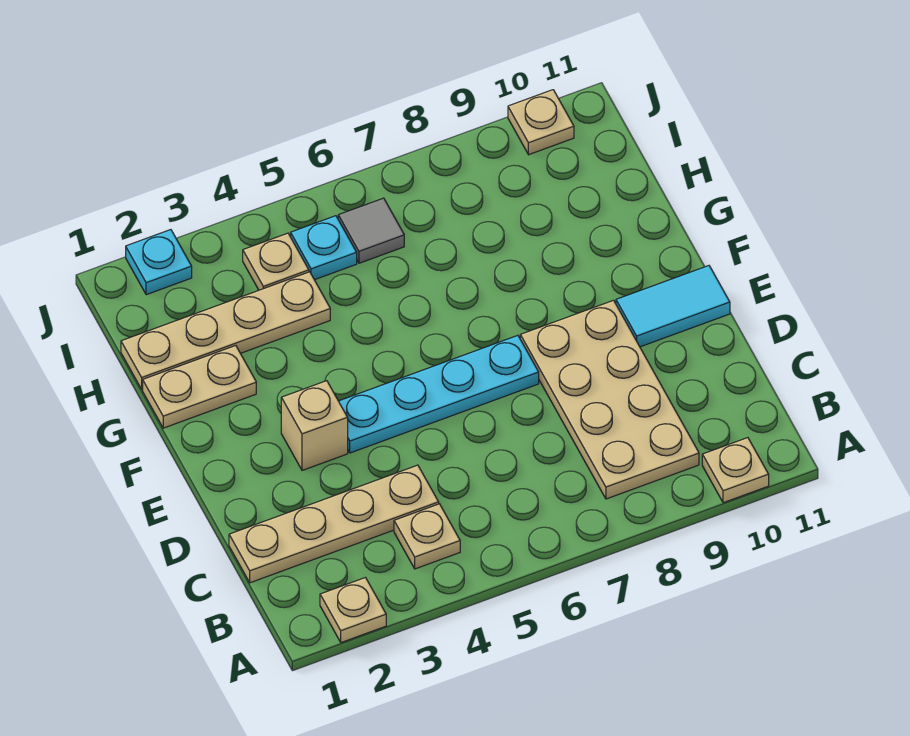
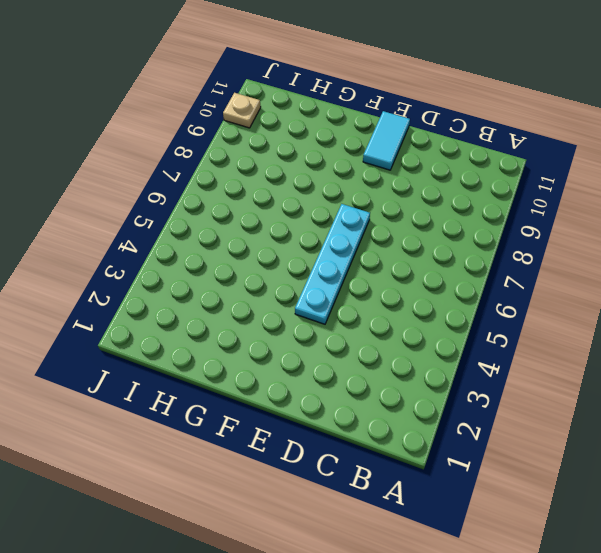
none -> tan 1x1 plate [320,578,386,643]
none -> tan 1x1 plate [702,438,769,503]
none -> tan 1x1 plate [394,504,460,569]

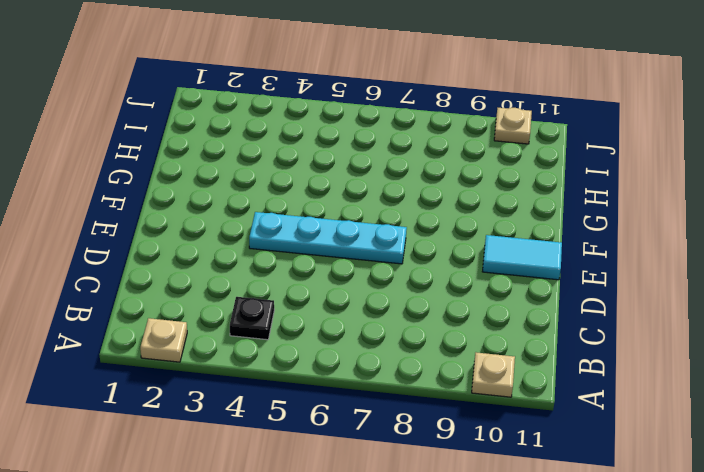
black 1x1 plate [230,297,274,340] -> tan 1x1 plate [394,504,460,569]
none -> tan 2x4 plate [520,300,699,499]
none -> tan 1x4 plate [229,465,439,583]
none -> tan 1x1 brick [281,381,348,470]

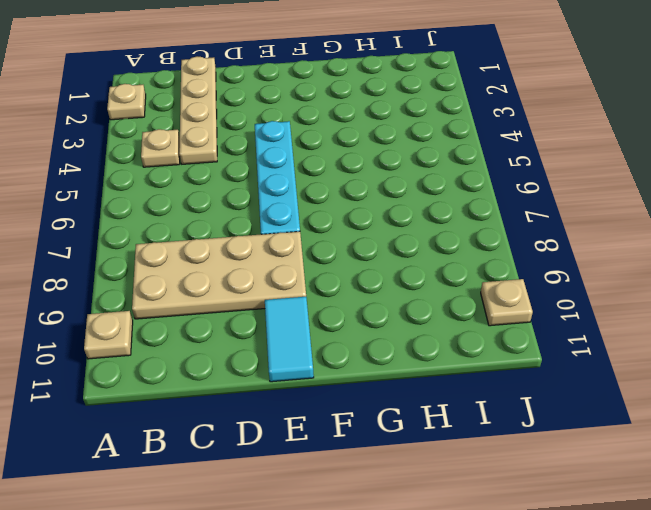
none -> tan 1x1 brick [281,381,348,470]
none -> tan 1x2 plate [143,346,256,428]
none -> tan 1x4 plate [121,272,330,389]

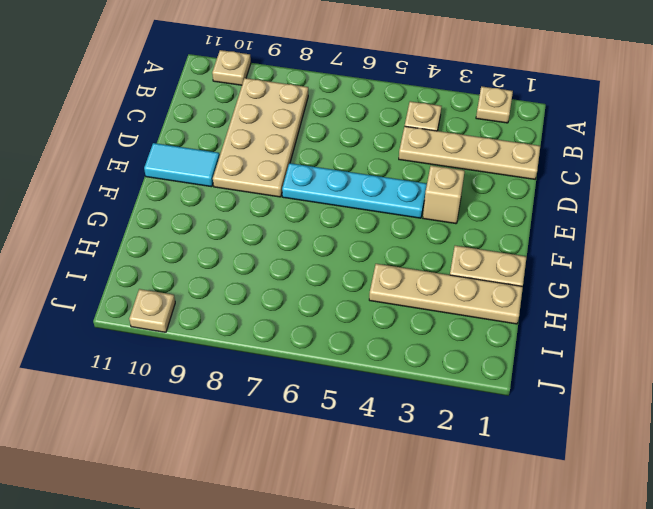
none -> tan 1x1 plate [243,233,309,290]
none -> cyan 1x1 plate [291,216,357,280]
none -> grey 1x1 tile [338,198,404,263]

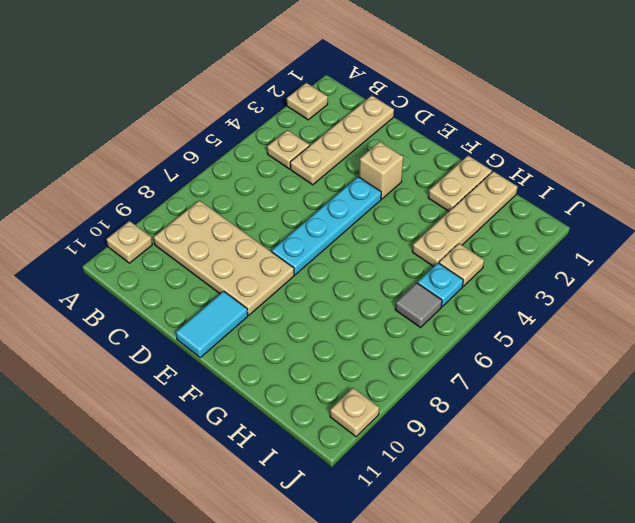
none -> cyan 1x1 plate [126,230,192,295]

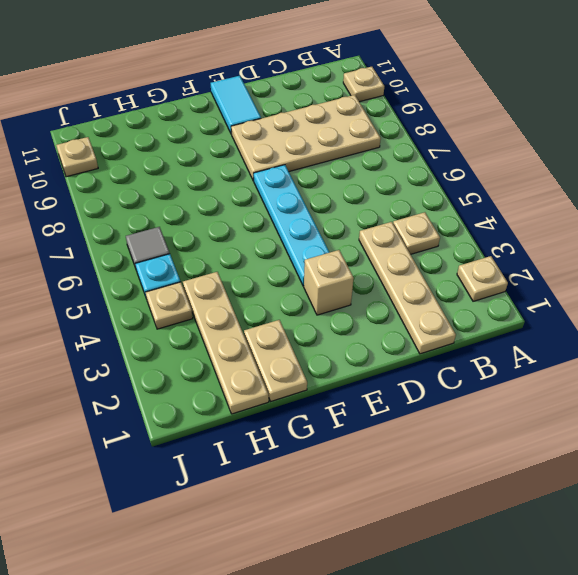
none -> cyan 1x1 plate [126,230,192,295]

